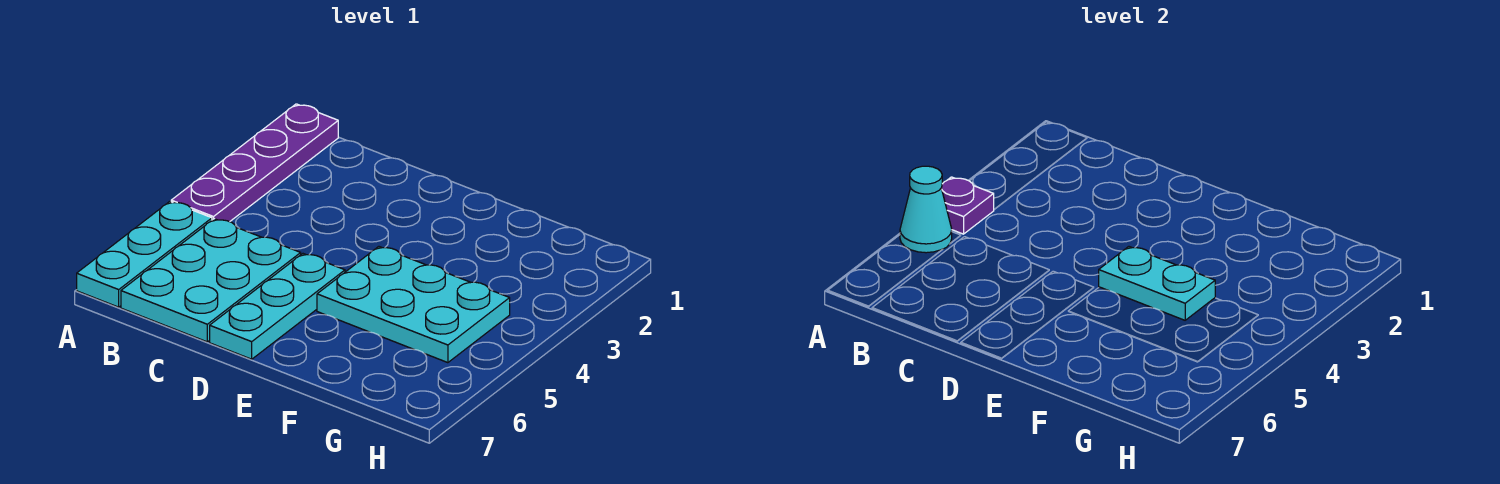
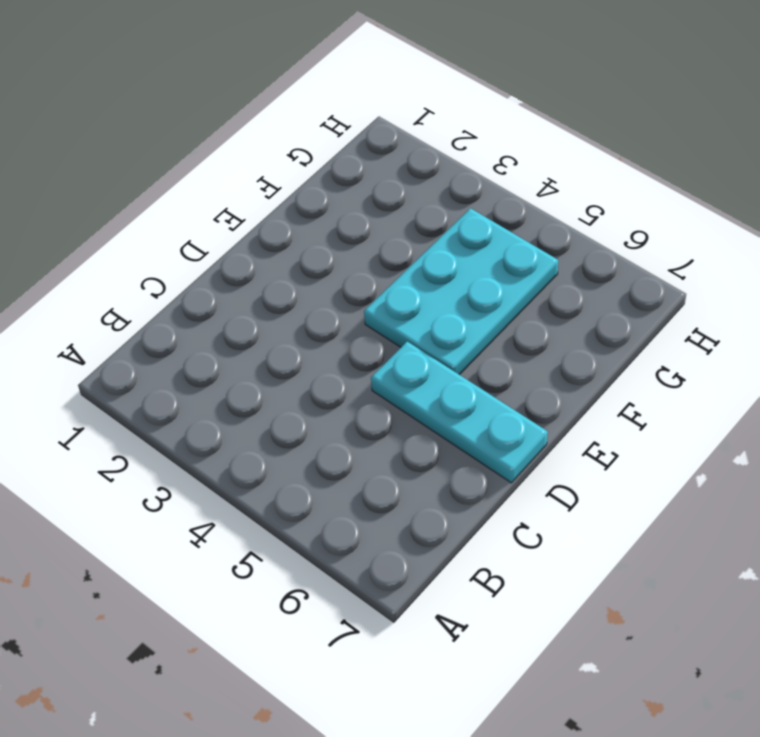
none -> purple 1x4 plate [171,104,338,222]
none -> cyan 1x3 plate [77,202,212,307]

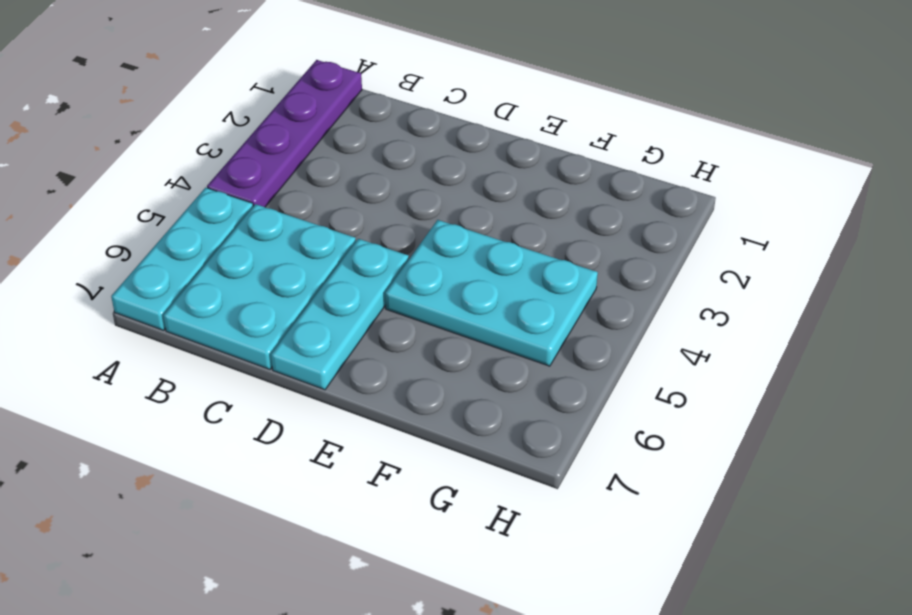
none -> purple 1x1 plate [942,177,994,234]
none -> cyan 1x1 cone [900,166,952,253]

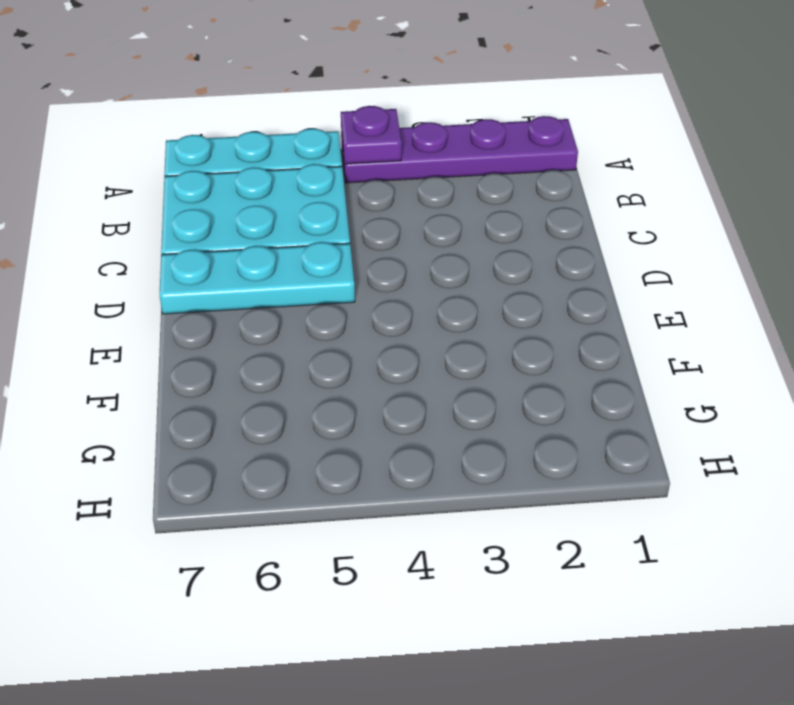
none -> cyan 2x3 plate [317,247,510,363]
none -> cyan 1x1 cone [900,166,952,253]

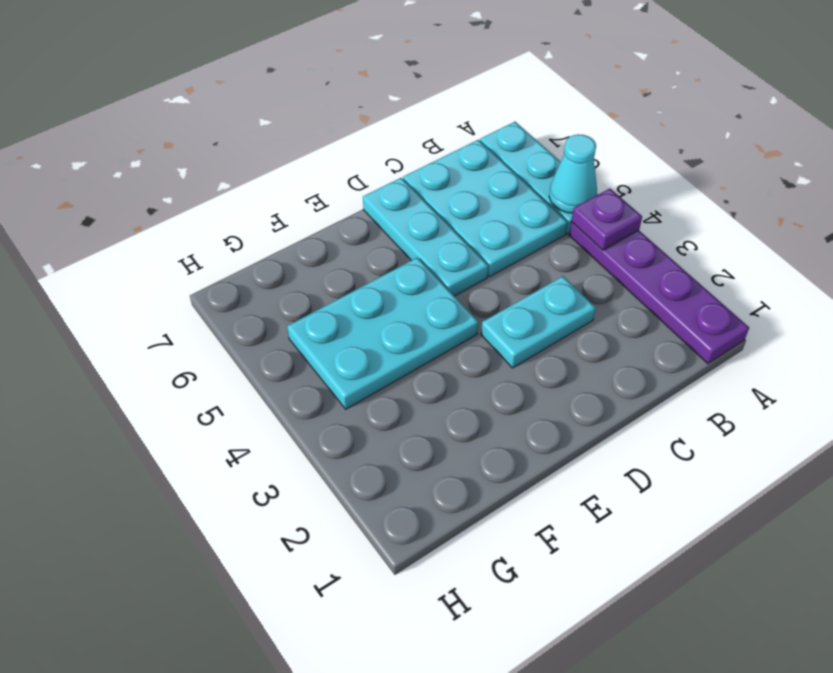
cyan 1x2 plate [481,276,596,368] -> cyan 1x2 plate moved to [1099,247,1215,320]

